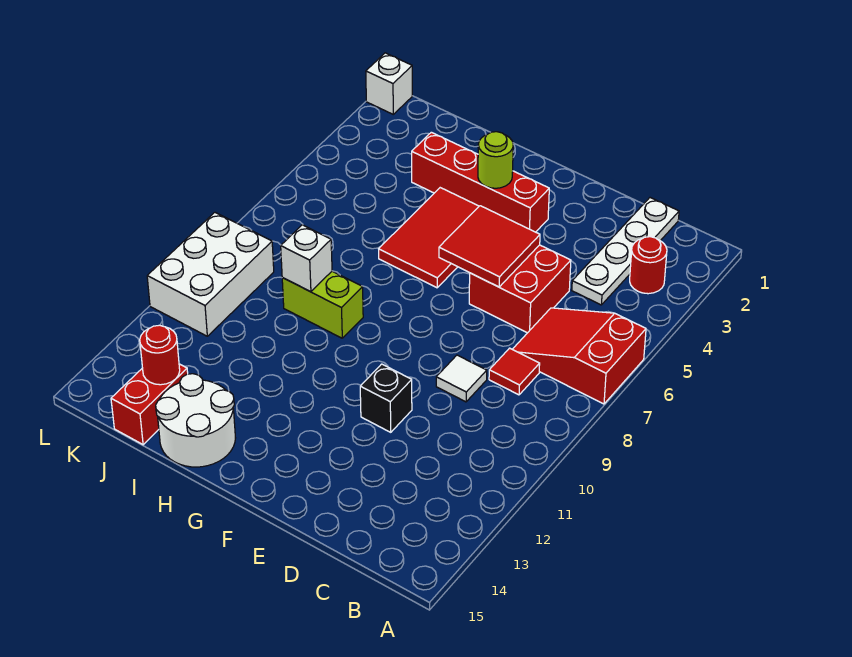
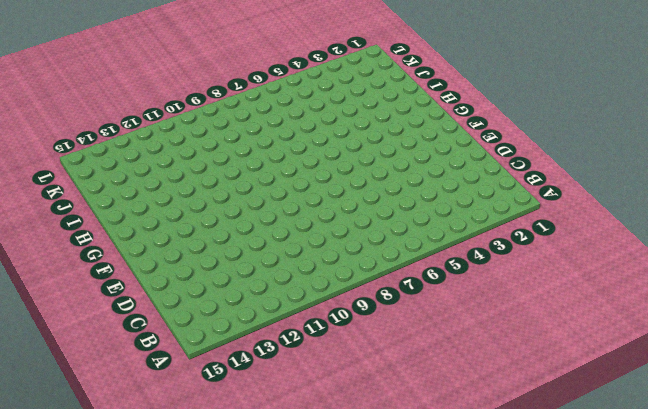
none -> red 2x3 slope [512,308,646,404]
none -> red 1x1 round brick [630,237,667,294]
none -> white 1x4 plate [572,198,679,305]

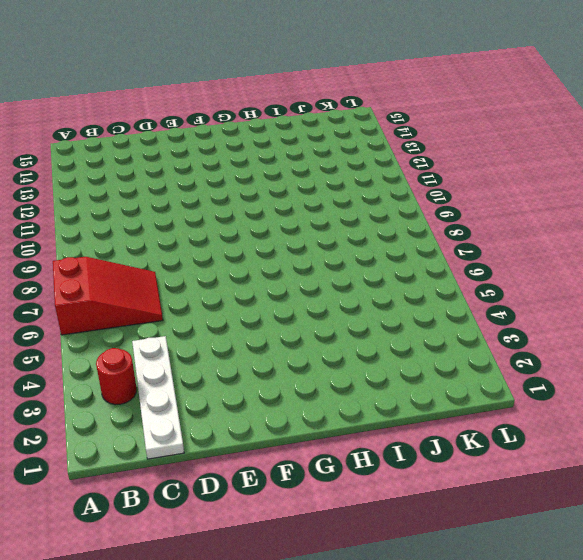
none -> red 1x1 tile [489,348,540,395]
none -> red 2x2 brick [469,245,571,333]
none -> white 1x1 tile [436,355,487,402]

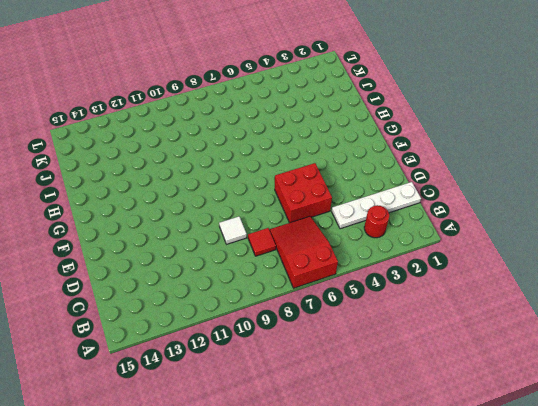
none -> black 1x1 brick [360,364,412,432]
none -> red 1x4 brick [412,132,549,232]
none -> red 2x3 tile [379,188,479,288]

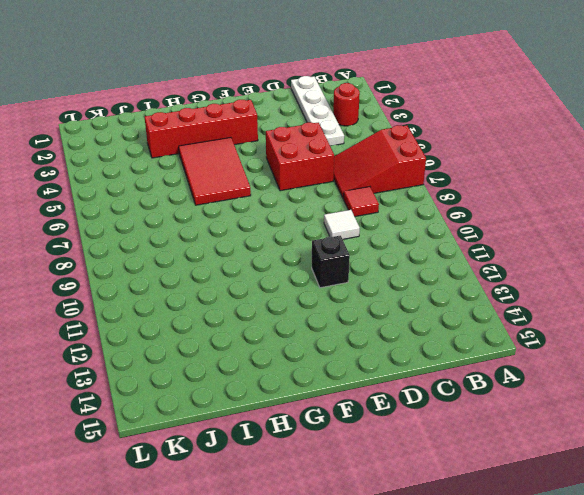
none -> lime 1x2 brick [282,271,363,338]
none -> white 2x2 round brick [156,374,235,467]
none -> red 1x2 brick [111,364,188,445]

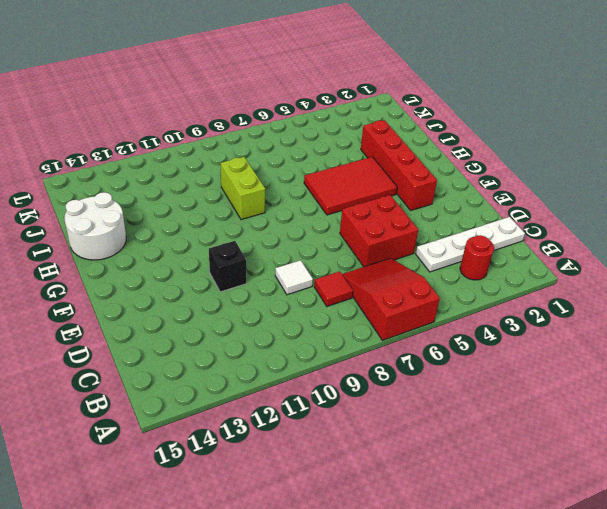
none -> red 1x2 brick [111,364,188,445]
none -> white 2x3 brick [147,213,274,336]
none -> white 1x1 brick [366,53,412,114]

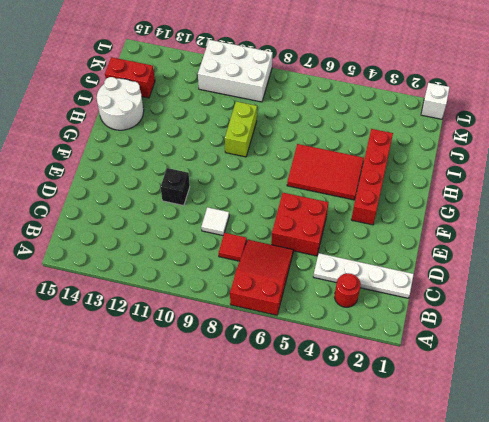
none -> red 2x2 tile [439,206,540,287]
none -> lime 1x1 round brick [478,132,513,188]
none -> white 1x1 brick [281,225,332,292]

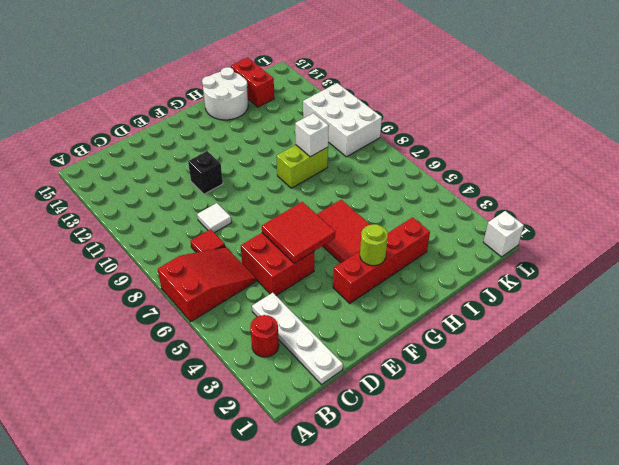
none -> red 1x1 round brick [140,325,180,385]

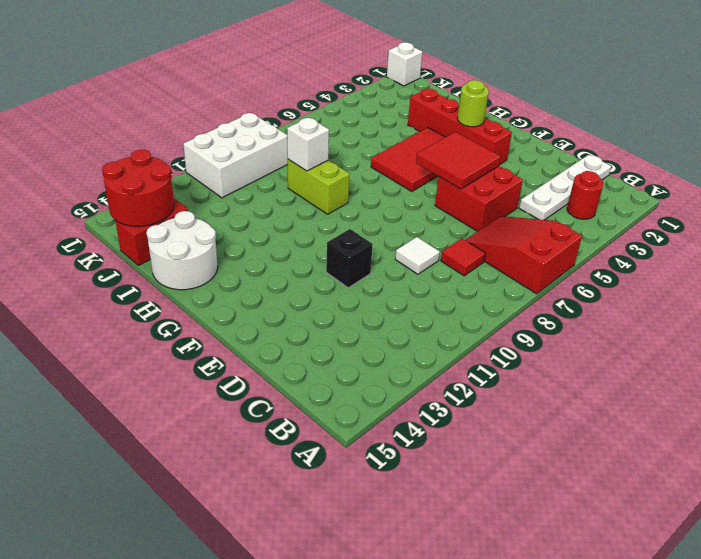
red 2x2 round brick [102,150,174,226] -> red 1x1 round brick [140,325,180,385]

